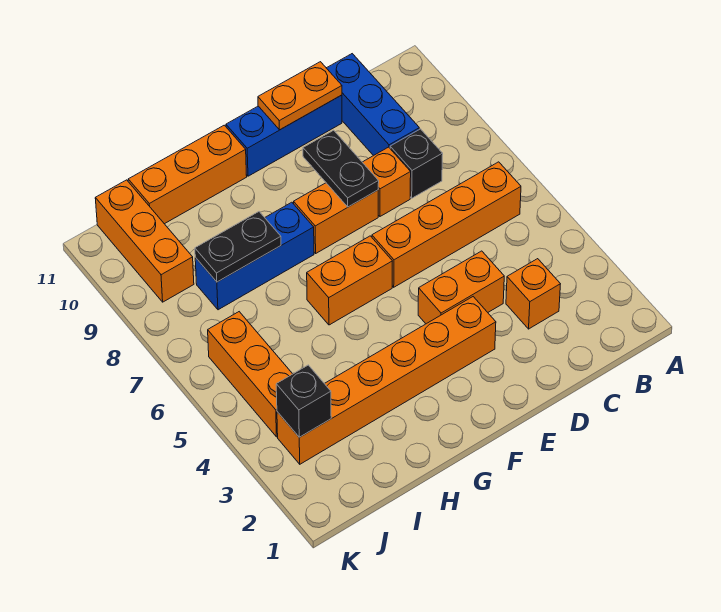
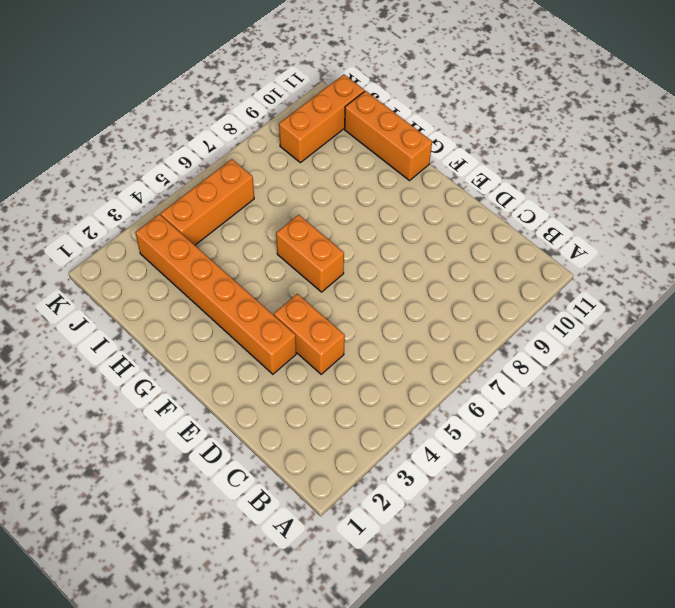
none -> orange 1x4 brick [372,162,521,287]
none -> orange 1x1 brick [506,259,560,329]
none -> black 1x1 brick [390,129,443,198]

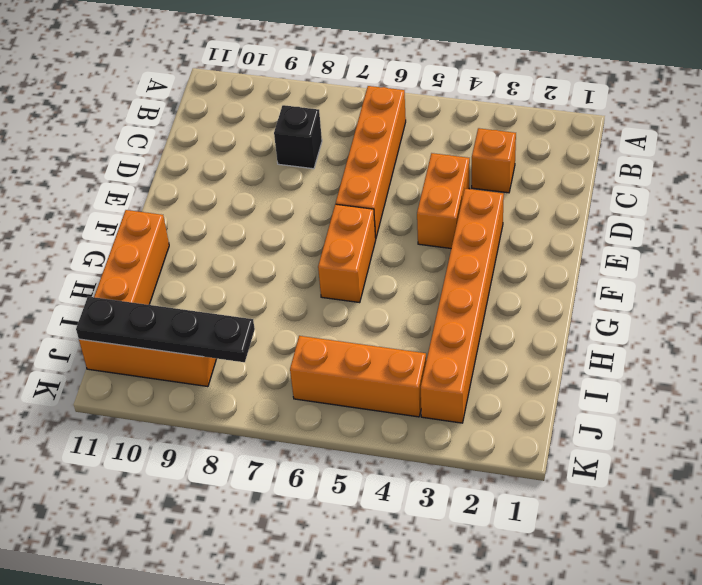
black 1x4 plate [76,297,255,362] -> none
none -> blue 1x3 brick [327,54,419,156]
none -> orange 1x1 brick [363,147,411,216]
none -> blue 1x3 brick [226,95,342,176]

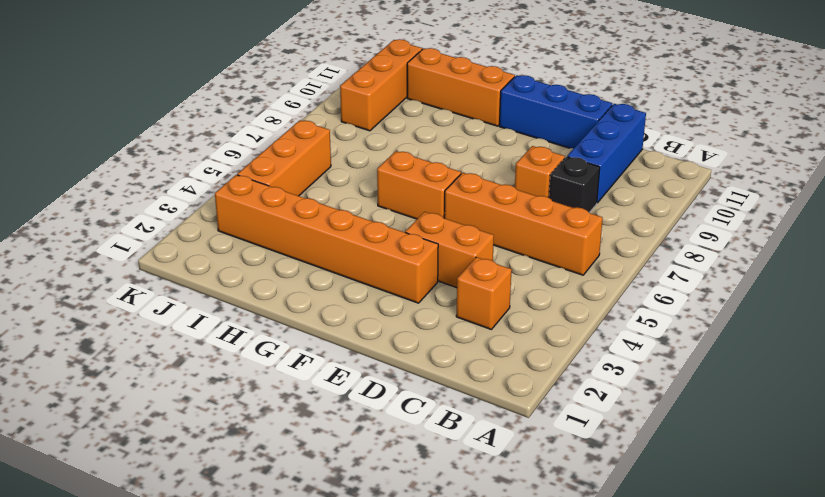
none -> orange 1x2 brick [294,183,378,253]
none -> blue 1x3 brick [195,202,314,310]
none -> orange 1x2 plate [258,62,342,130]

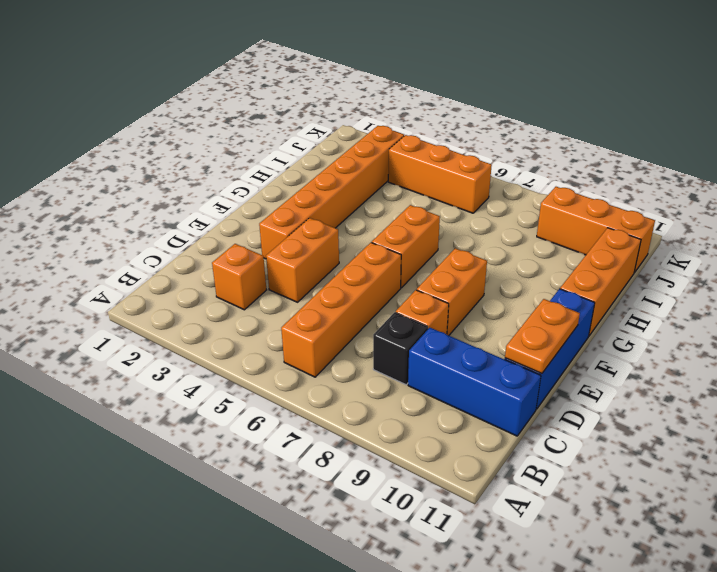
none -> blue 1x3 brick [195,202,314,310]
none -> black 1x2 plate [303,130,379,207]
none -> black 1x2 plate [195,212,281,282]

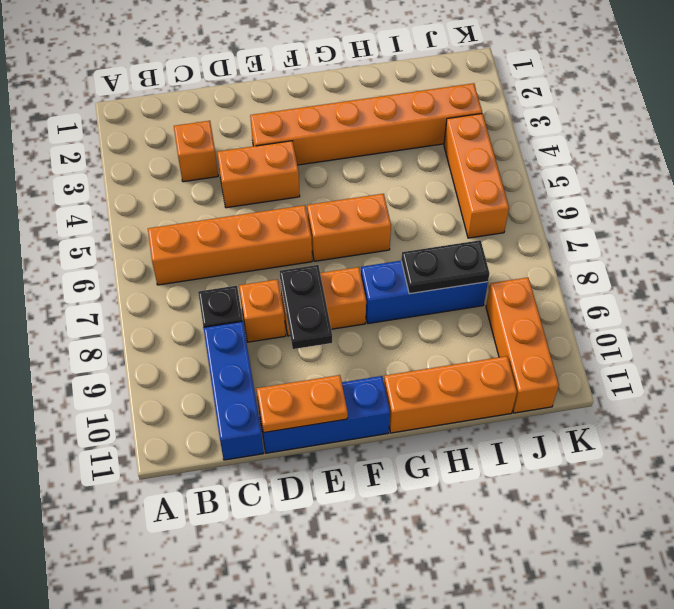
none -> black 1x1 brick [276,365,331,437]

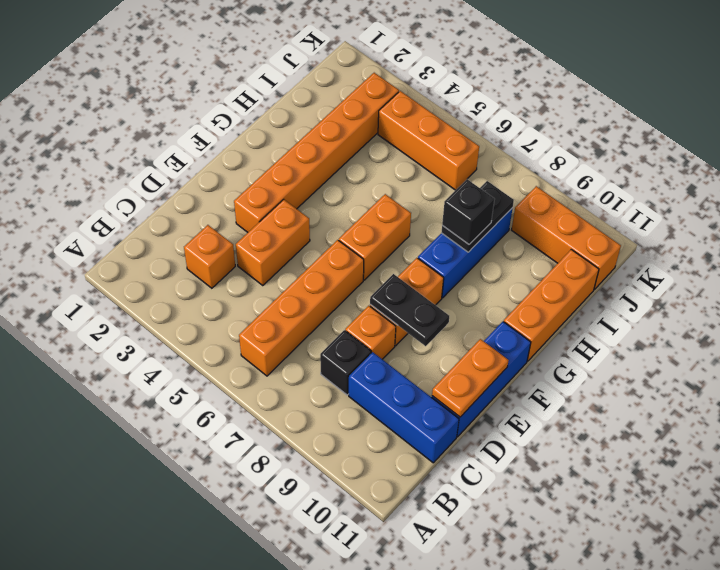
black 1x1 brick [442,179,495,244] -> black 1x1 brick moved to [276,365,331,437]

